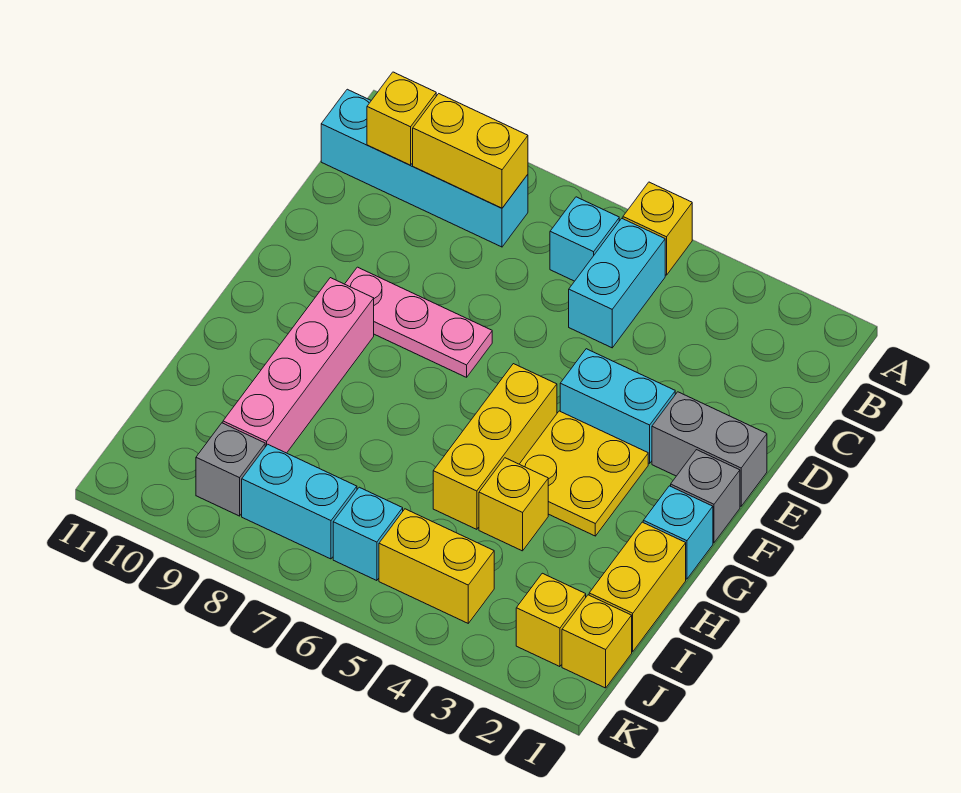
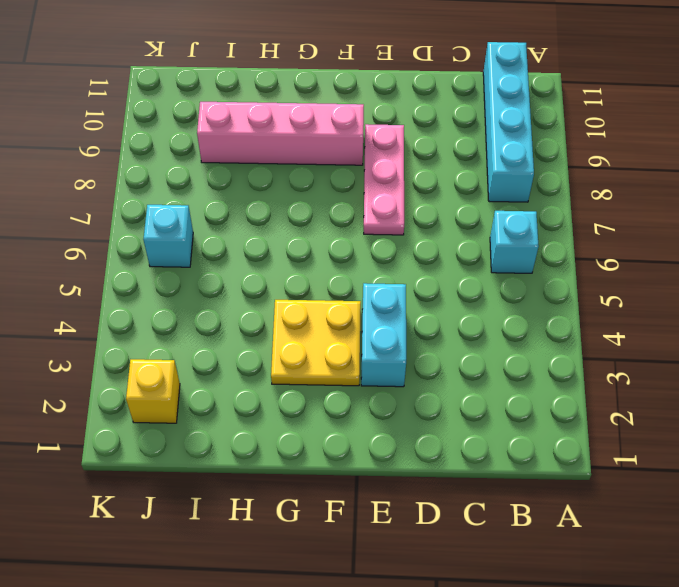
none -> yellow 1x1 brick [623,182,692,275]
none -> cyan 1x2 brick [569,219,665,348]
none -> grey 1x2 brick [652,392,767,506]

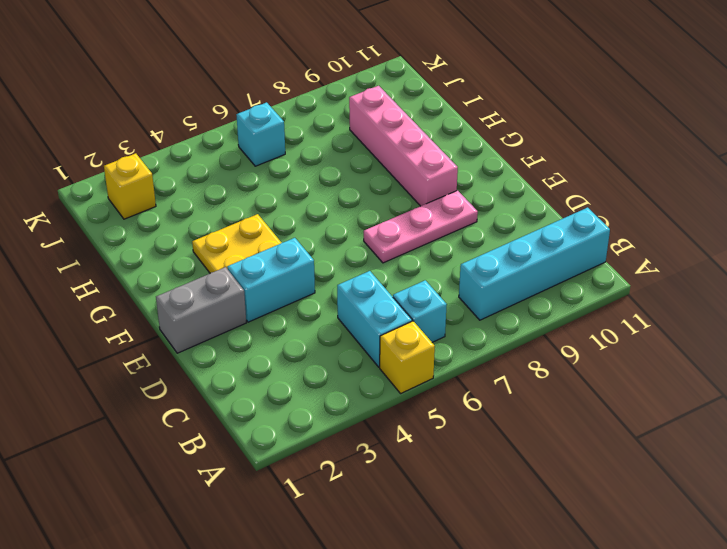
none -> grey 1x1 brick [671,450,740,543]
none -> yellow 1x3 brick [433,364,557,529]
none -> cyan 1x1 brick [643,486,713,579]

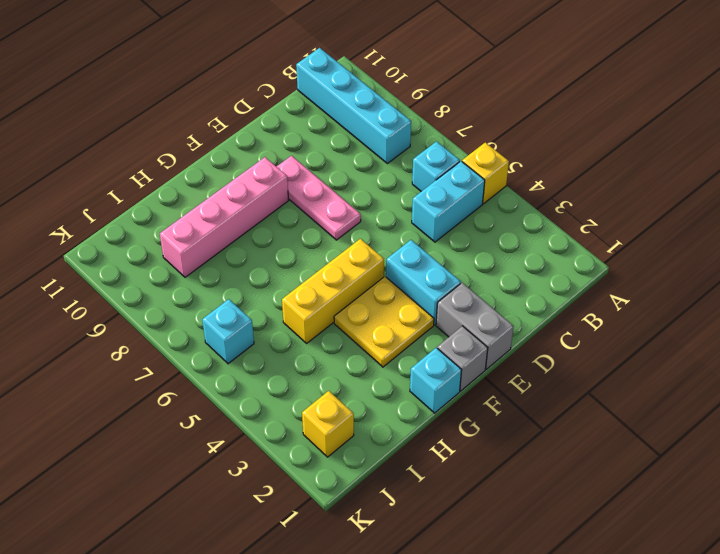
none -> yellow 1x2 brick [589,522,686,652]
none -> yellow 1x1 brick [479,458,548,551]
none -> yellow 1x1 brick [562,595,632,688]

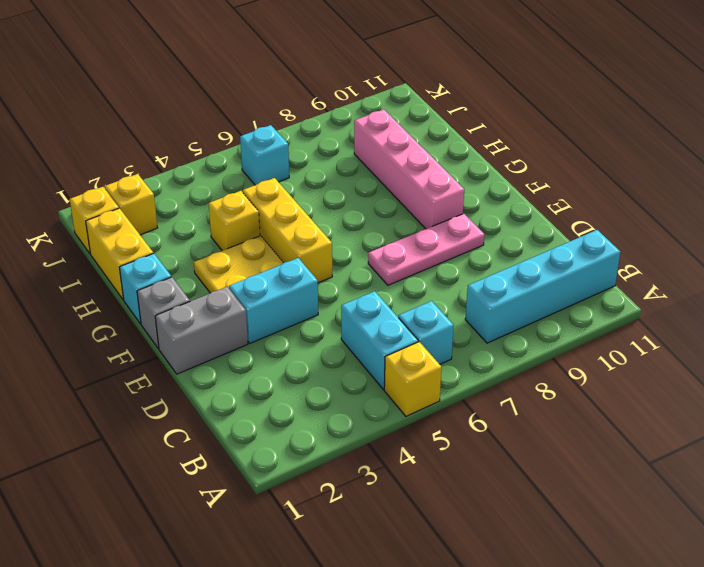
none -> yellow 1x2 brick [379,509,494,623]
none -> cyan 1x2 brick [242,444,357,559]
none -> grey 1x1 brick [196,423,265,516]

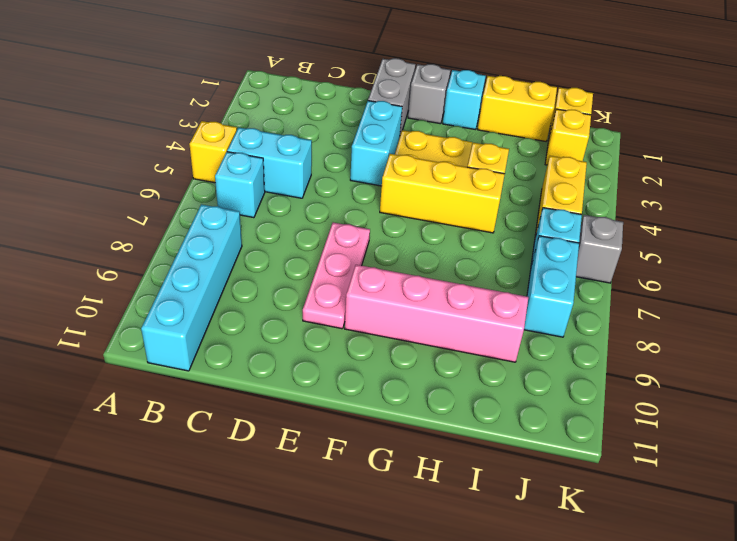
grey 1x1 brick [576,215,623,283] -> grey 1x1 brick moved to [196,423,265,516]
none -> yellow 1x2 brick [413,94,528,208]
none -> yellow 1x1 brick [367,72,436,165]

